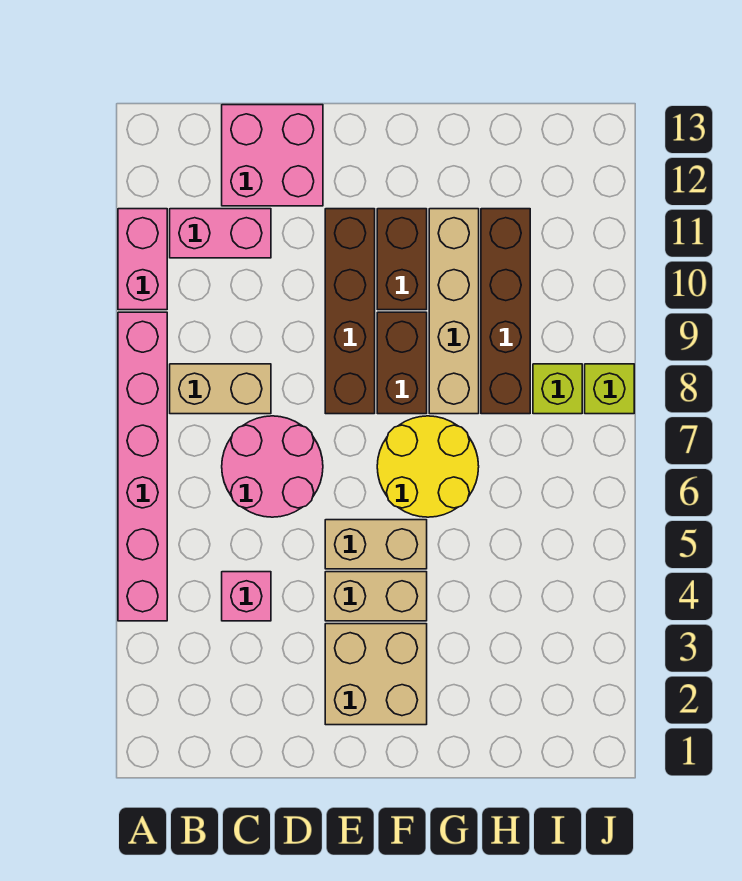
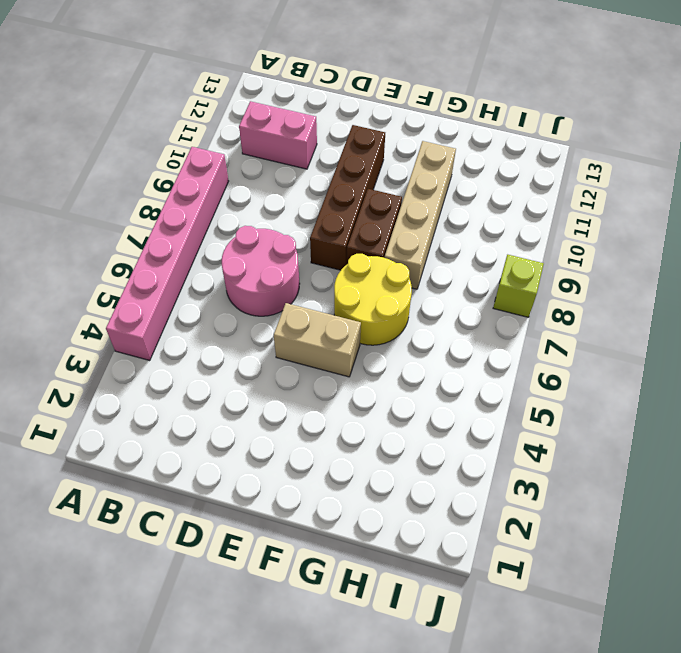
none -> pink 1x2 brick [118,209,167,310]
none -> tan 1x2 brick [170,364,271,414]
none -> pink 1x1 brick [222,572,271,621]

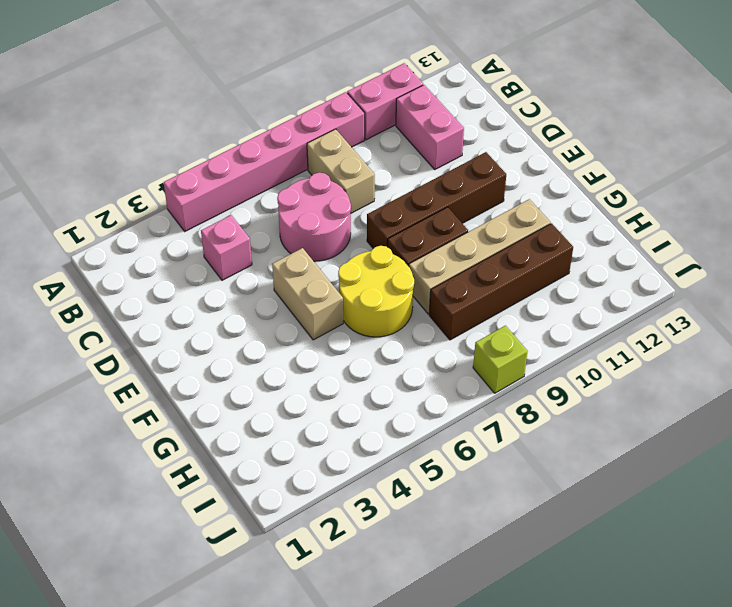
none -> pink 2x2 brick [222,105,323,206]
none -> tan 2x2 brick [325,624,427,725]
none -> tan 1x2 brick [325,572,427,621]

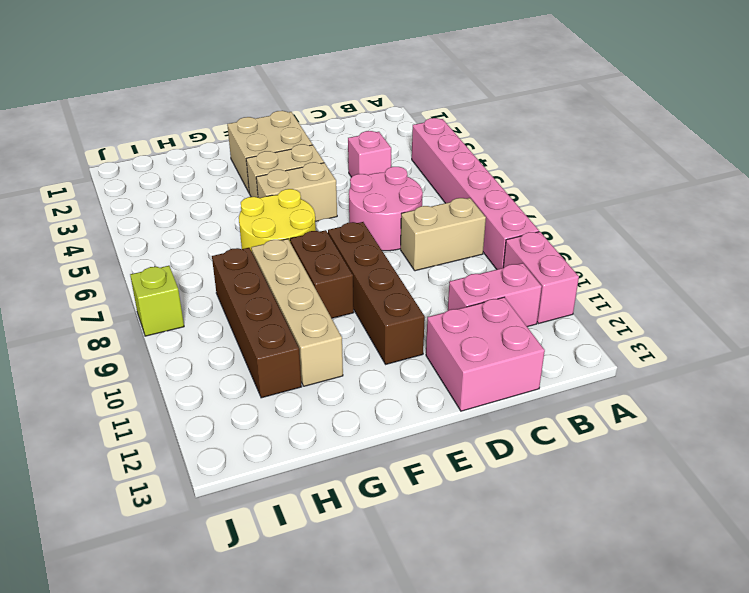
none -> brown 1x2 brick [377,209,427,310]
none -> lime 1x1 brick [533,364,582,414]

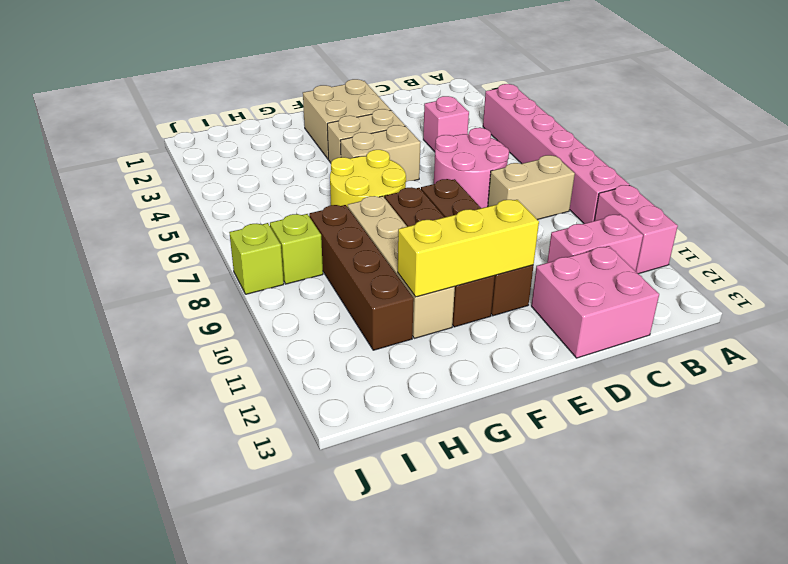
yellow 1x3 brick [398,200,539,297] -> none

